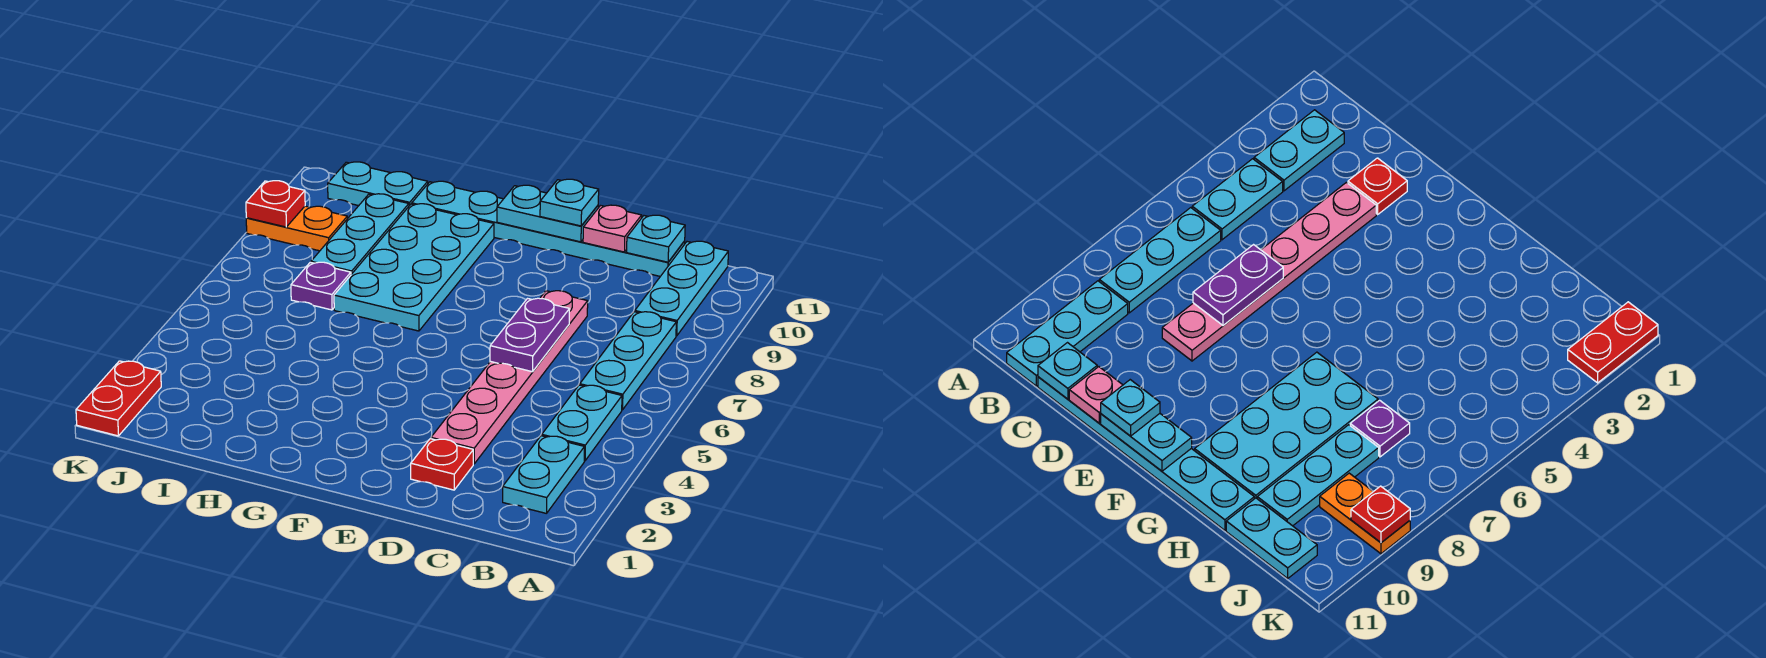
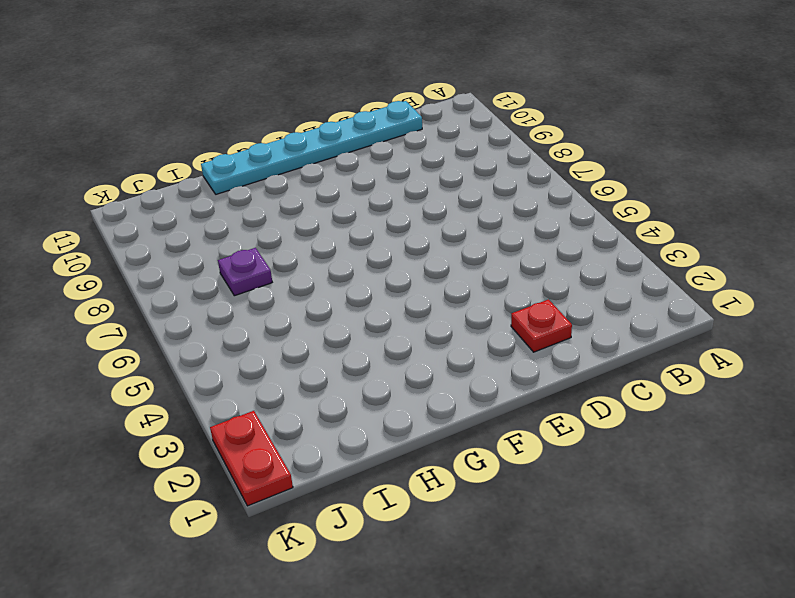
none -> cyan 1x2 plate [503,436,584,514]
none -> cyan 1x2 plate [542,385,622,461]
none -> cyan 1x3 plate [580,312,676,410]

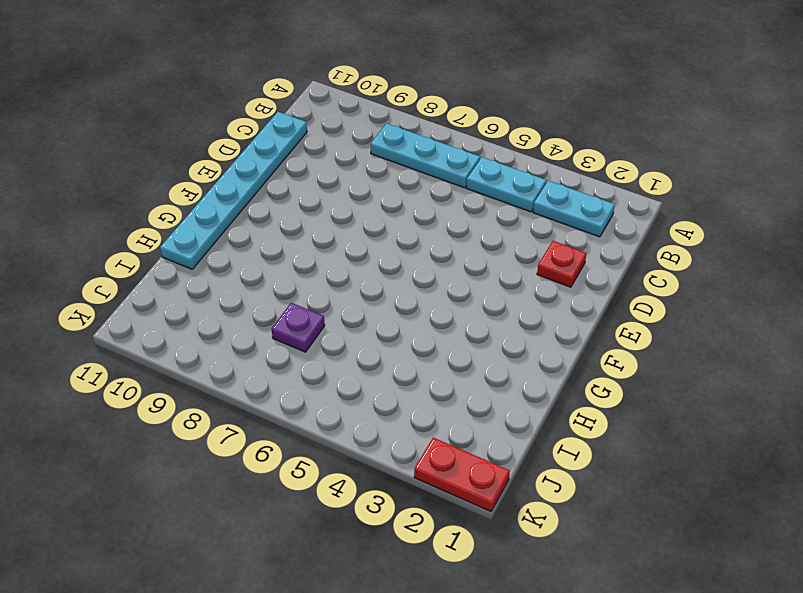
none -> cyan 1x3 plate [635,241,728,336]
none -> pink 1x6 plate [431,291,588,464]
none -> cyan 2x4 plate [334,204,494,331]

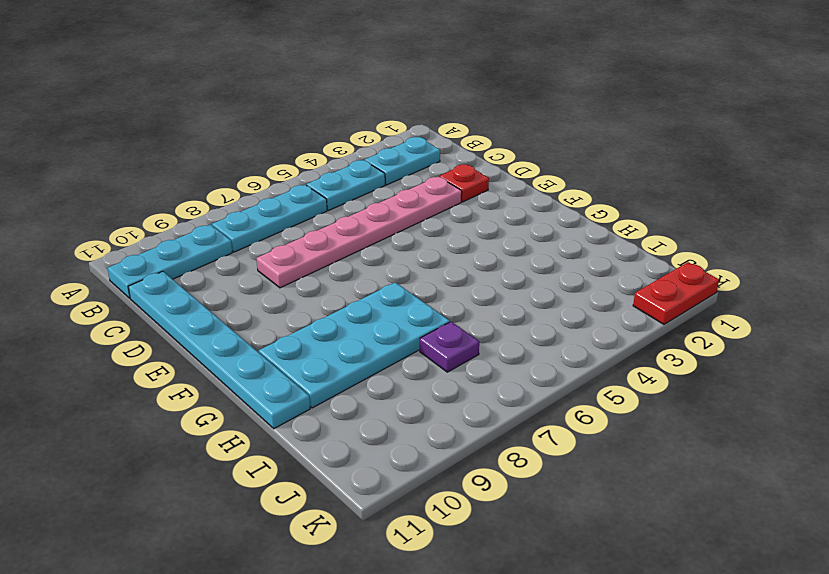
none -> cyan 1x3 plate [311,194,409,274]
none -> cyan 1x2 plate [328,162,428,206]
none -> orange 1x2 plate [246,206,347,251]

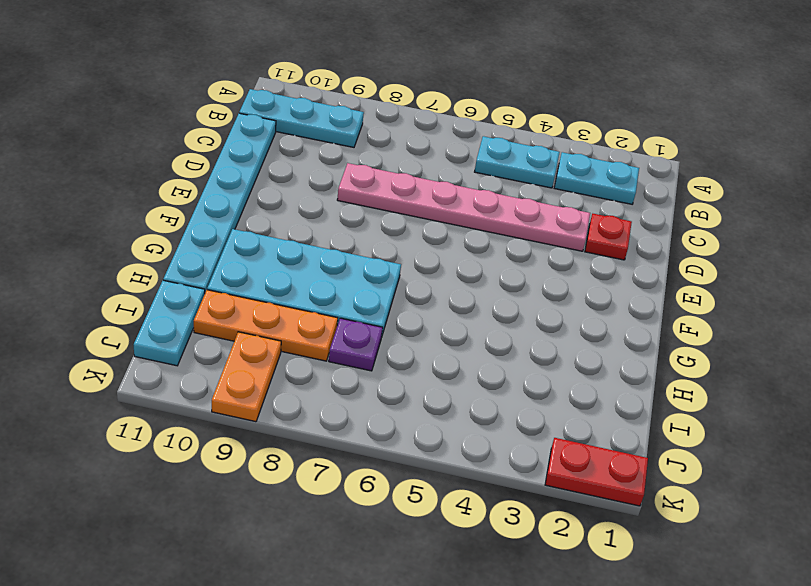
orange 1x3 plate [194,290,338,361] -> cyan 1x3 plate [311,194,409,274]
none -> cyan 1x3 plate [580,312,676,410]
none -> cyan 1x1 plate [627,215,685,262]
none -> purple 1x2 plate [490,298,570,372]

